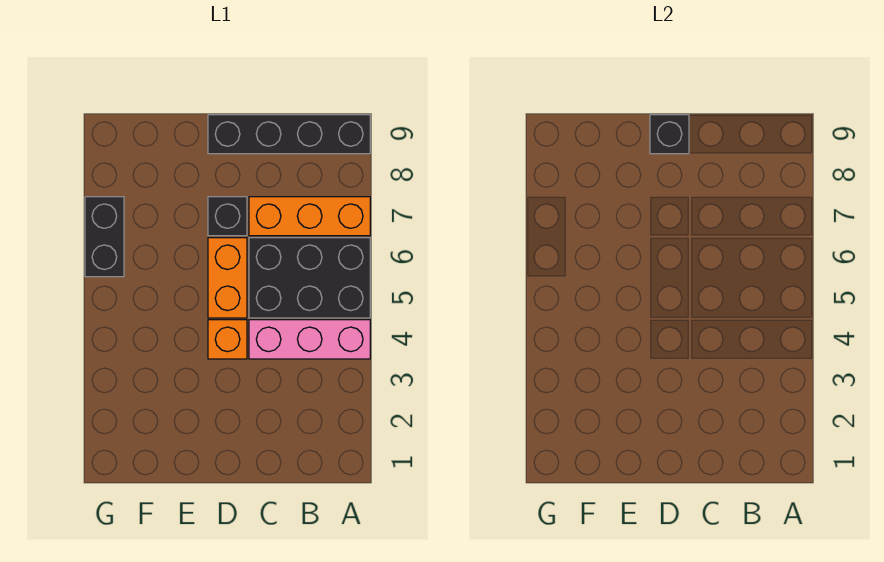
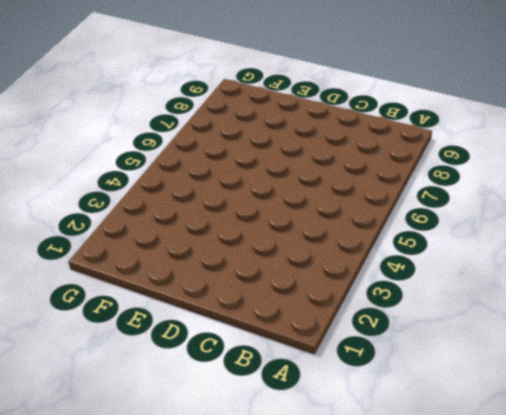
none -> pink 1x3 brick [249,320,370,359]
none -> black 2x3 brick [249,238,370,318]

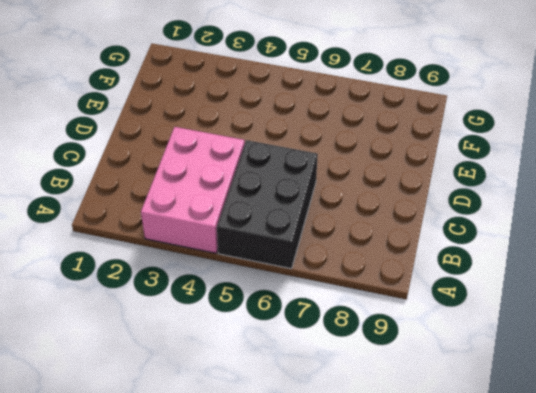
pink 2x3 brick [141,127,245,253] -> pink 1x3 brick [249,320,370,359]
none -> orange 1x3 brick [249,197,370,236]
none -> black 1x4 brick [208,115,370,154]

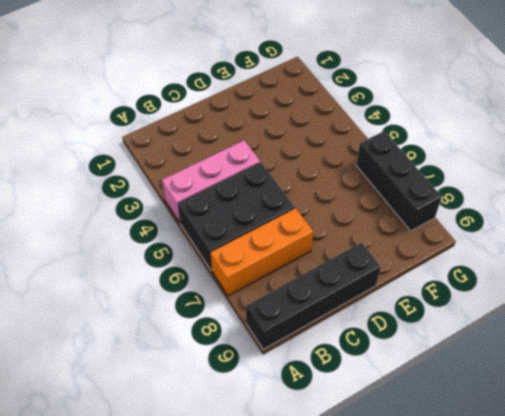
black 1x3 brick [356,131,442,231] -> black 1x2 brick [85,197,124,277]
none -> orange 1x1 brick [208,320,247,359]
none -> orange 1x2 brick [208,238,247,318]

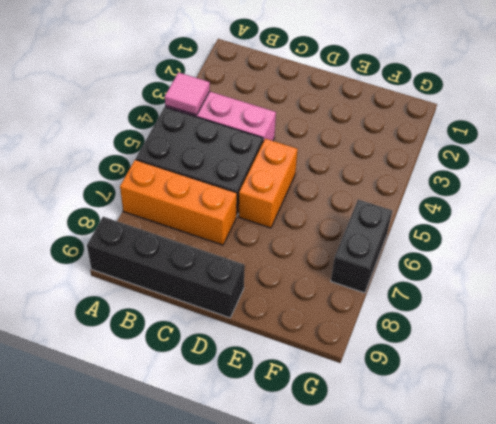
pink 1x1 tile [165,72,210,115] -> none
none -> orange 1x1 brick [208,320,247,359]
none -> black 1x1 brick [208,197,247,236]

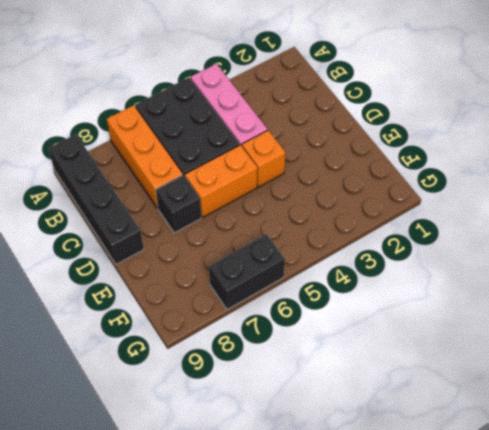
none -> black 1x1 brick [650,115,689,154]

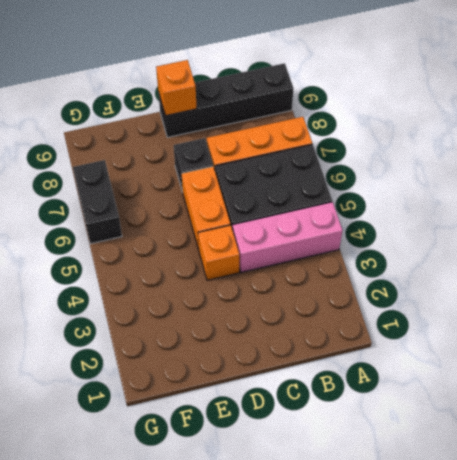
orange 1x1 brick [156,60,197,116] -> black 1x1 brick [650,115,689,154]

